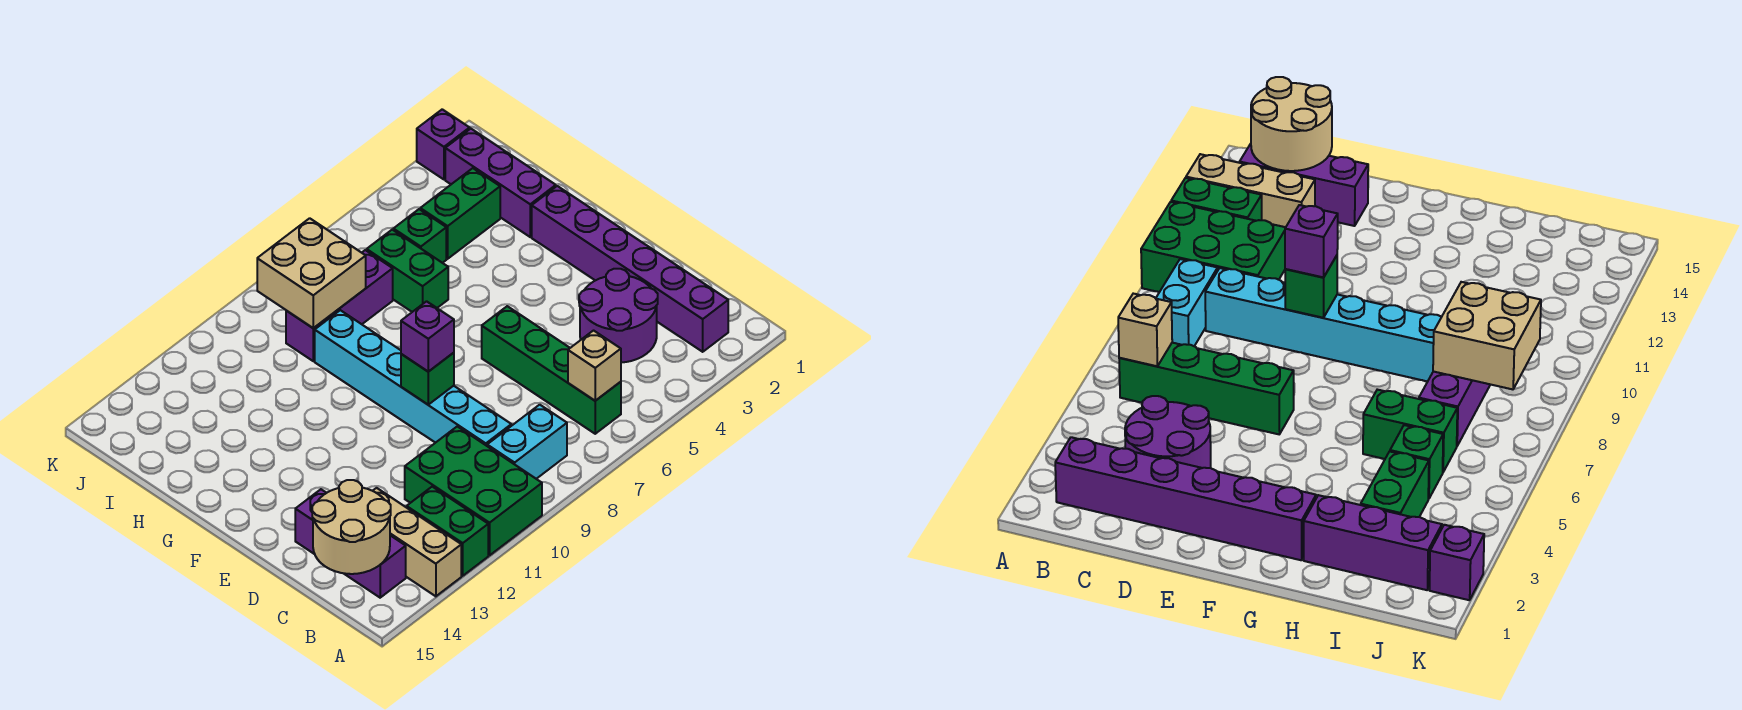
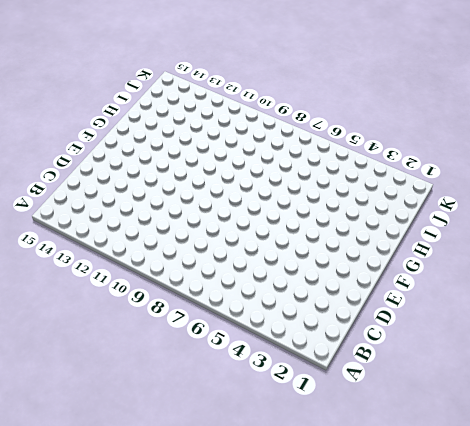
none -> green 2x3 brick [405,426,542,555]
none -> green 1x2 brick [407,487,488,576]
none -> tan 1x3 brick [373,488,461,596]

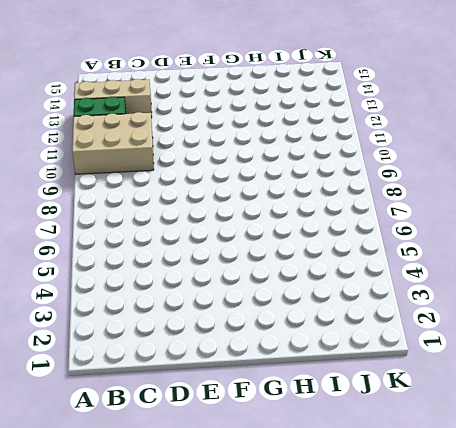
tan 2x3 brick [72,112,154,174] -> green 2x3 brick [405,426,542,555]
none -> purple 1x6 brick [532,186,728,352]
none -> green 1x4 brick [482,306,621,434]
none -> cyan 1x2 brick [487,405,567,479]

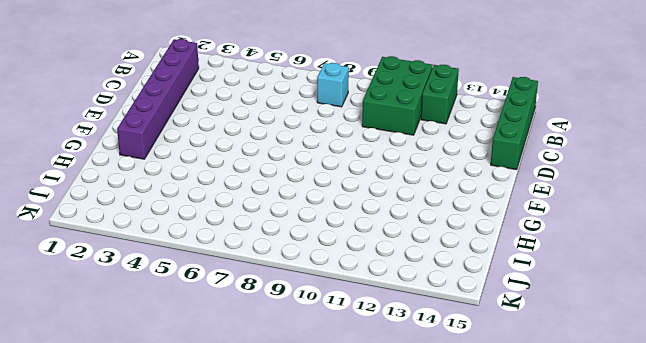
green 1x4 brick [491,77,538,170] -> green 1x4 brick moved to [482,306,621,434]
cyan 1x1 brick [317,63,349,107] -> cyan 1x2 brick [487,405,567,479]
none -> tan 1x3 brick [373,488,461,596]
none -> purple 1x3 brick [295,489,406,598]
none -> purple 2x2 round brick [579,269,658,362]

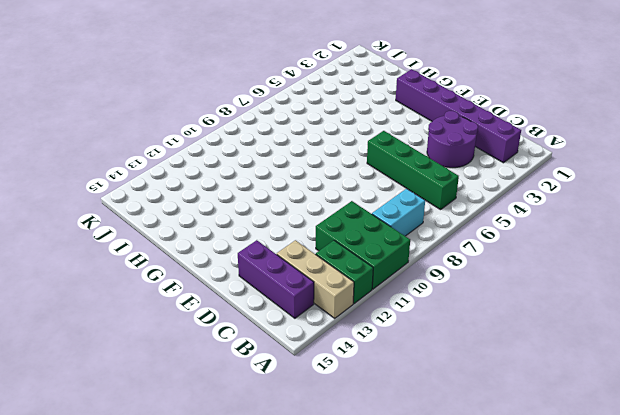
none -> cyan 1x6 brick [315,310,511,446]
none -> purple 1x3 brick [445,129,556,237]
none -> green 1x2 brick [367,230,448,312]

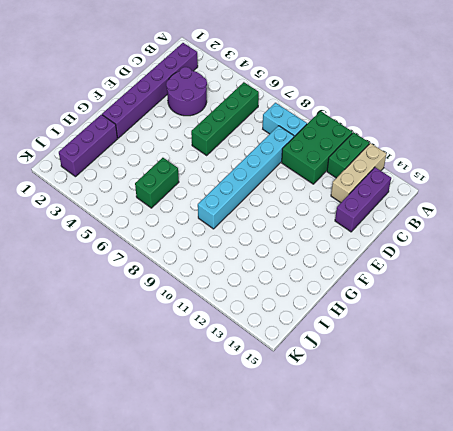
none -> green 1x2 brick [420,168,500,259]
none -> green 1x1 brick [393,209,446,263]
none -> purple 1x3 brick [286,250,393,361]

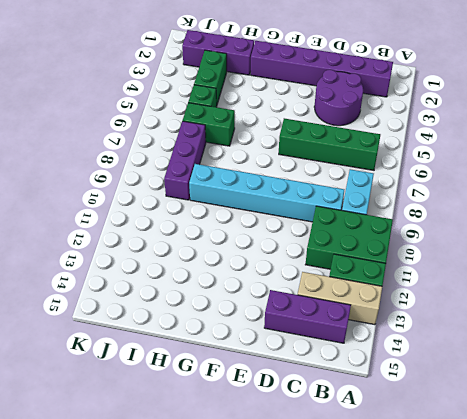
none -> purple 1x1 brick [417,109,470,179]
none -> tan 1x1 brick [568,331,621,401]
none -> tan 2x2 round brick [312,480,391,574]

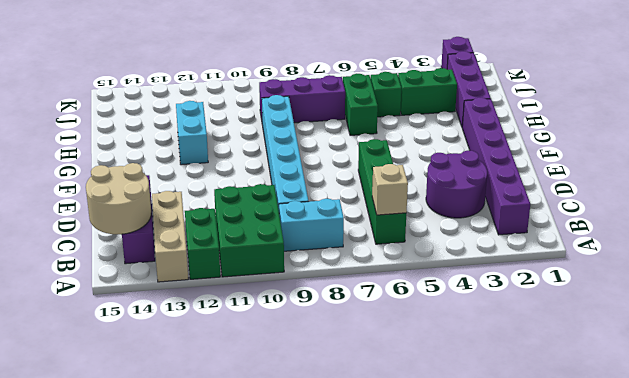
cyan 1x2 brick [176,101,208,165] -> none
none -> green 1x1 brick [401,353,454,405]
none -> tan 2x2 brick [257,218,366,328]
none -> purple 1x1 brick [401,301,454,372]

